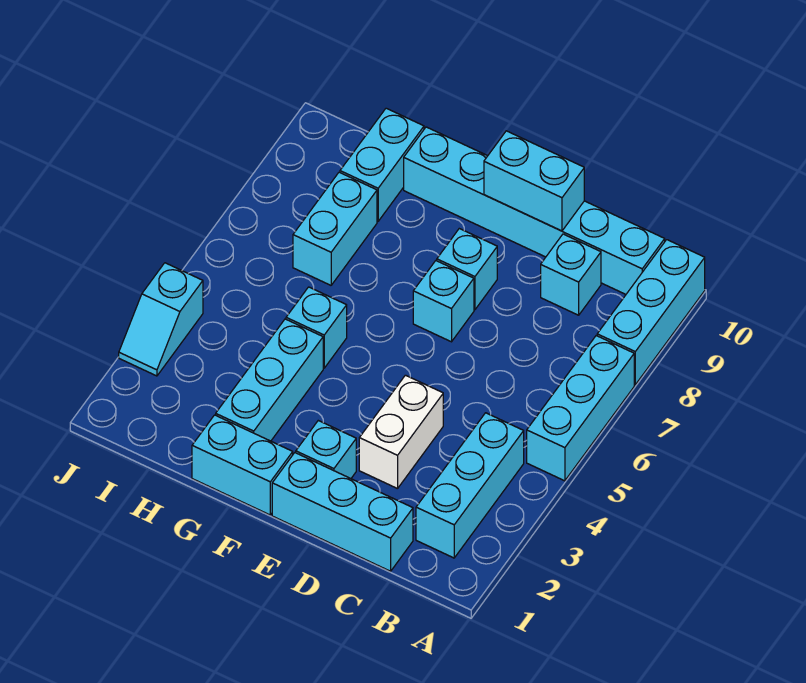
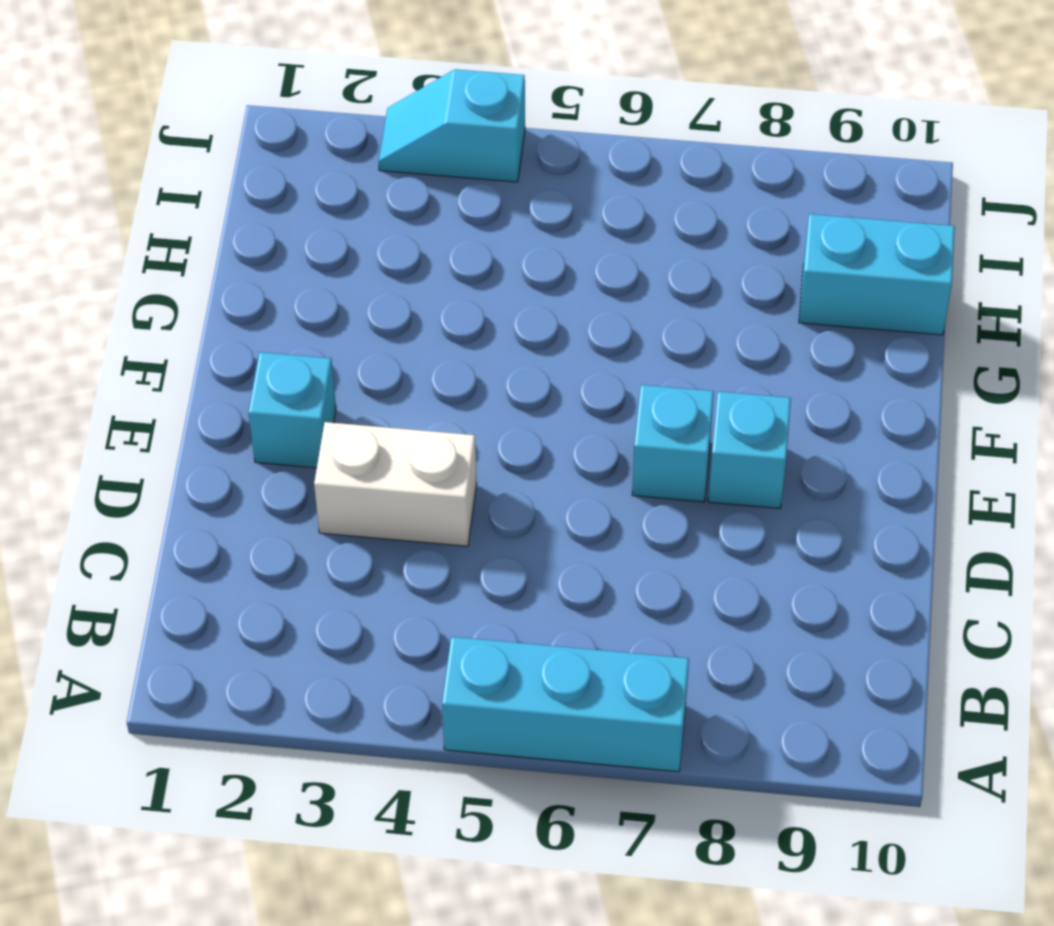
none -> cyan 1x3 brick [597,240,705,385]
none -> cyan 1x3 brick [416,413,524,558]
none -> cyan 1x6 brick [404,127,665,294]

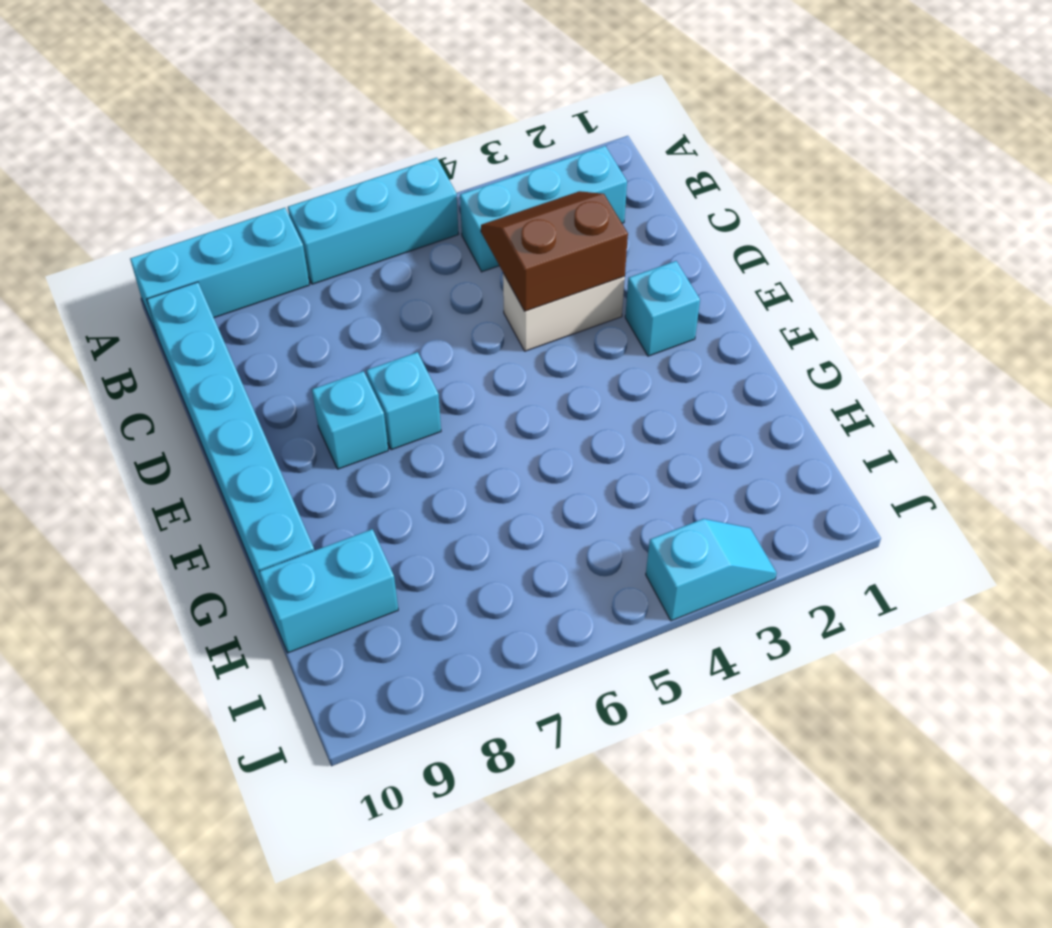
brown 2x2 slope [481,191,628,311] -> none
none -> cyan 1x3 brick [272,453,413,571]
none -> cyan 1x1 brick [541,234,601,315]
none -> cyan 1x2 brick [192,415,293,515]

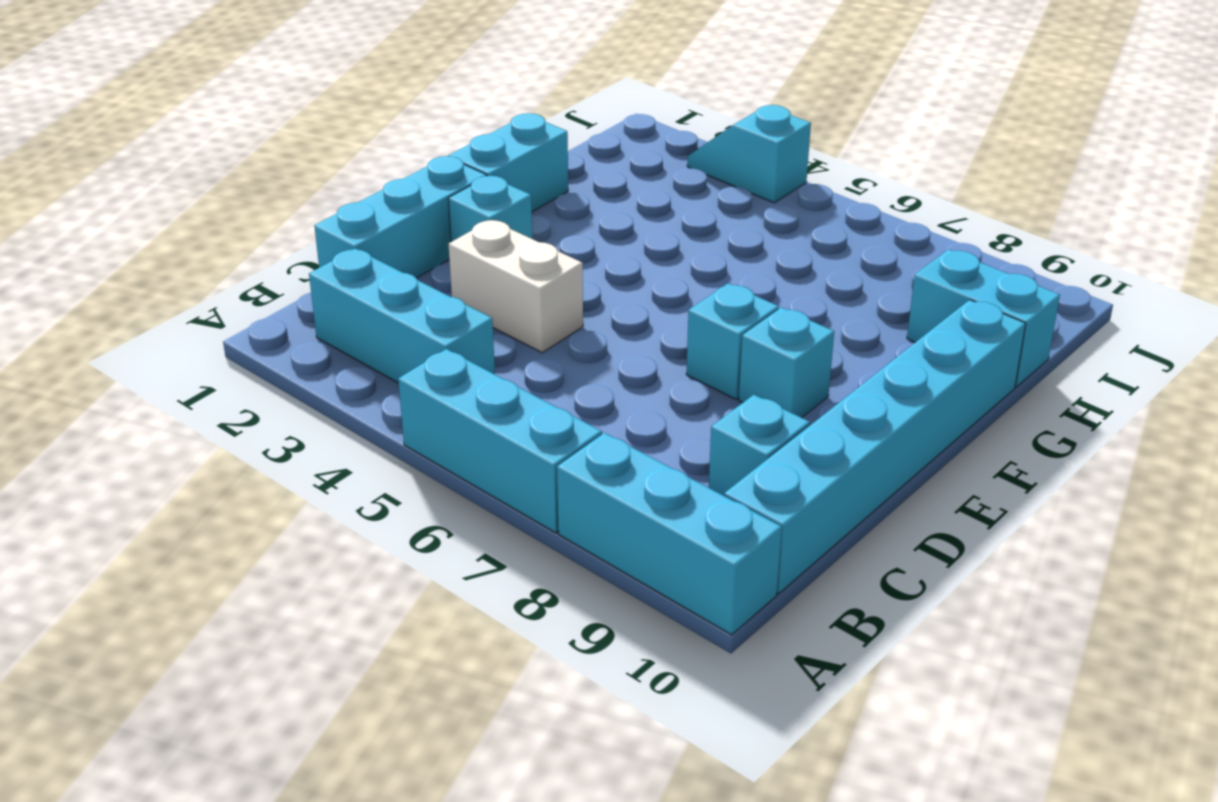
none -> cyan 1x3 brick [216,319,323,441]
none -> cyan 1x1 brick [286,287,347,368]
none -> cyan 1x2 brick [293,172,377,285]

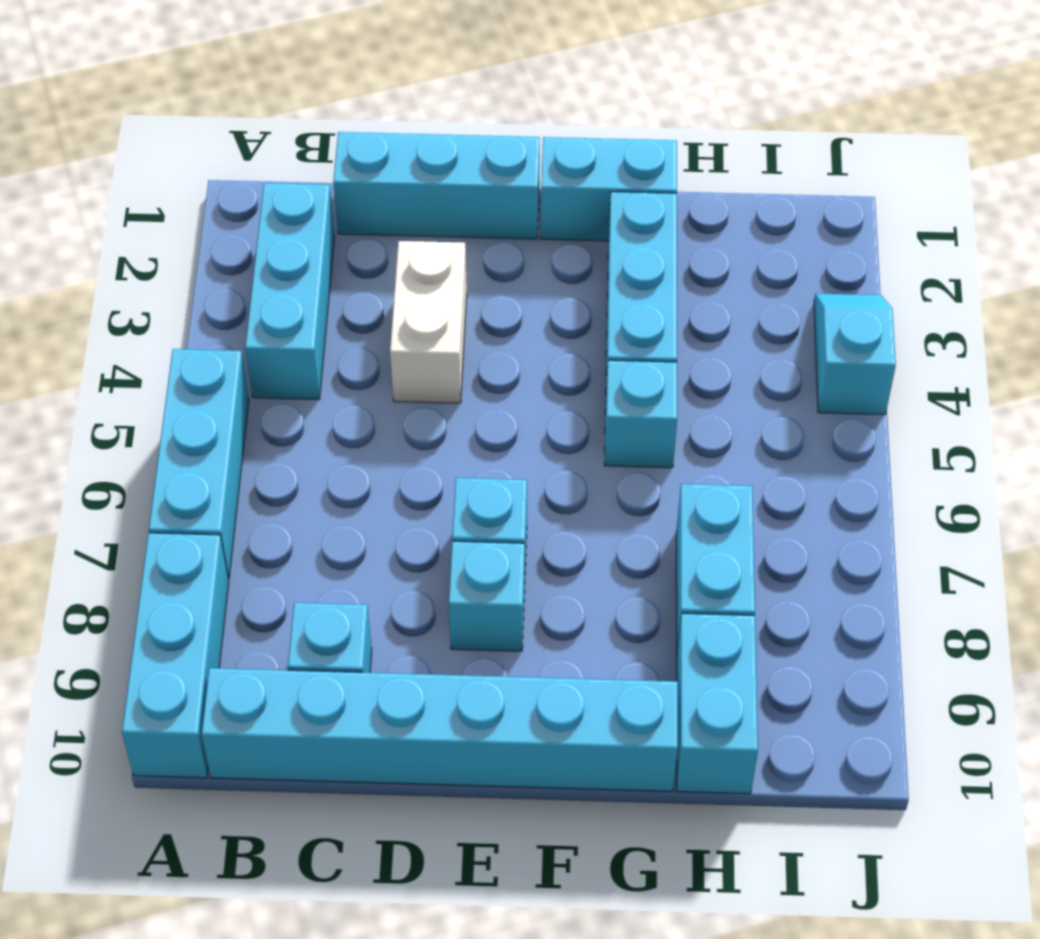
none -> cyan 1x1 brick [296,421,356,478]
none -> cyan 1x2 brick [484,131,584,231]

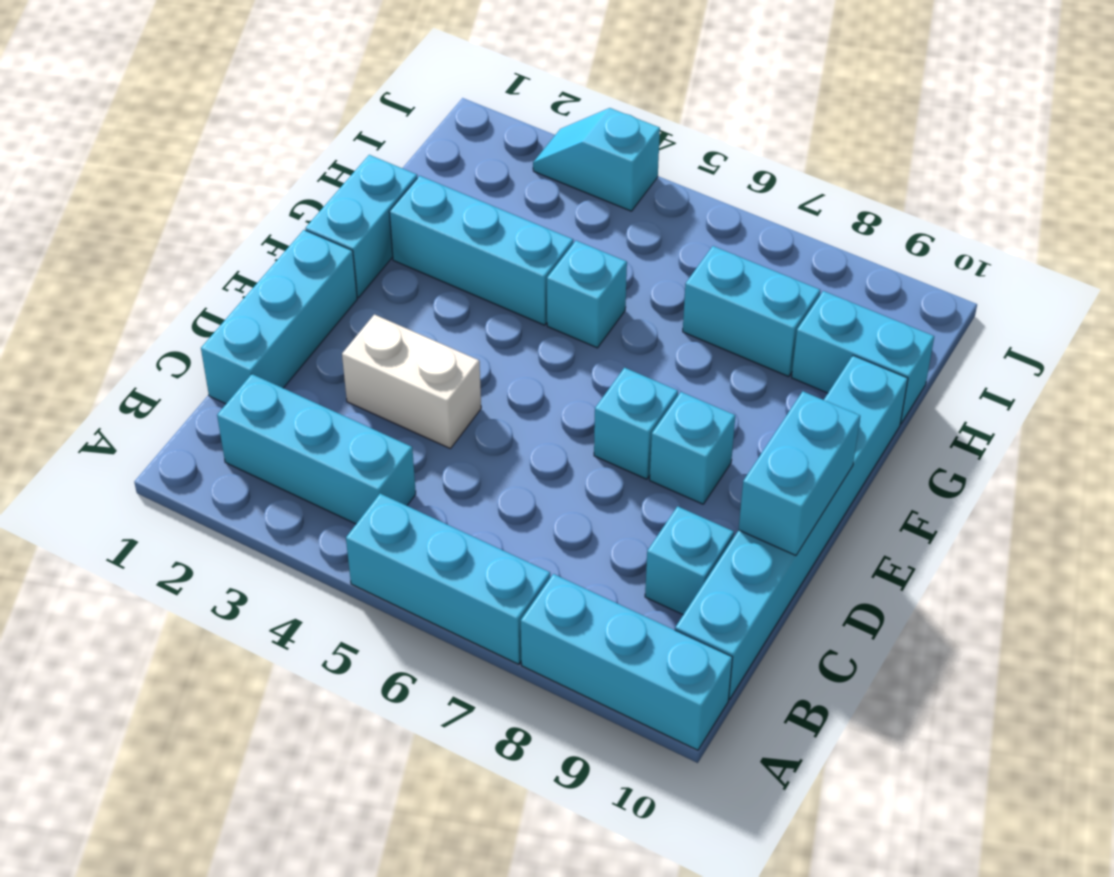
none -> cyan 1x1 brick [296,421,356,478]

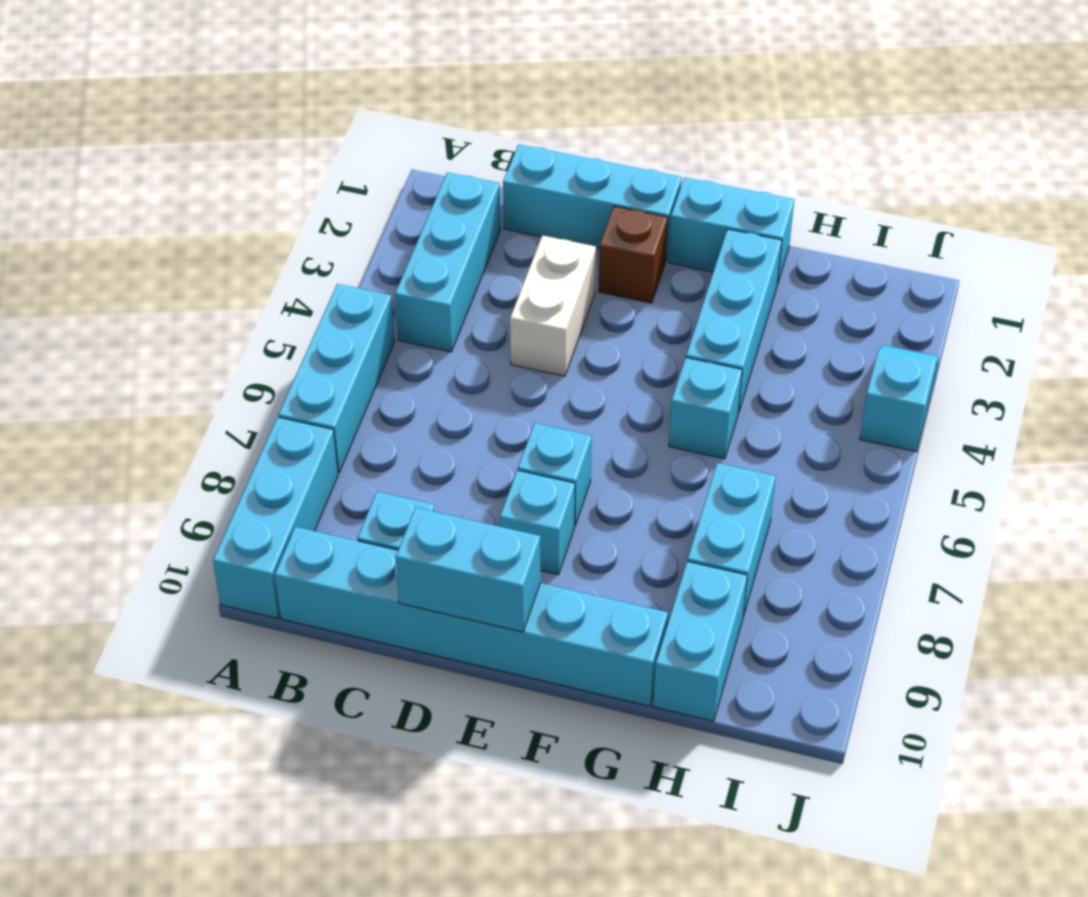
brown 1x1 brick [598,206,668,303] -> cyan 1x1 brick [296,421,356,478]

